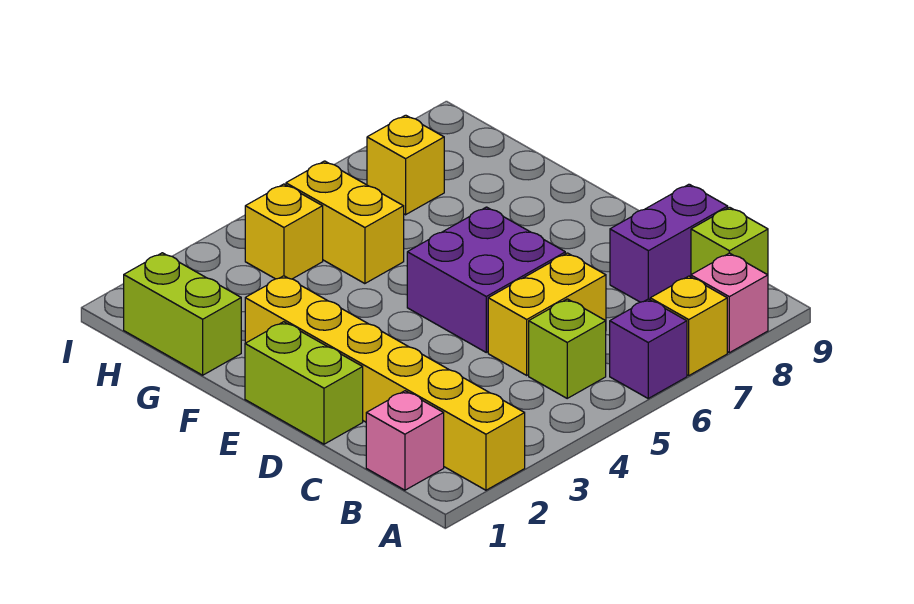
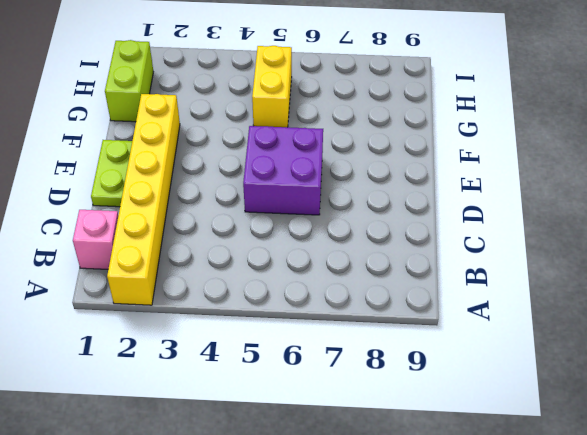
lime 1x2 plate [91,140,132,207] -> lime 1x2 brick [245,322,363,444]
none -> purple 1x1 brick [610,299,687,398]
none -> yellow 1x1 brick [650,276,727,375]
none -> pink 1x1 brick [691,253,768,353]

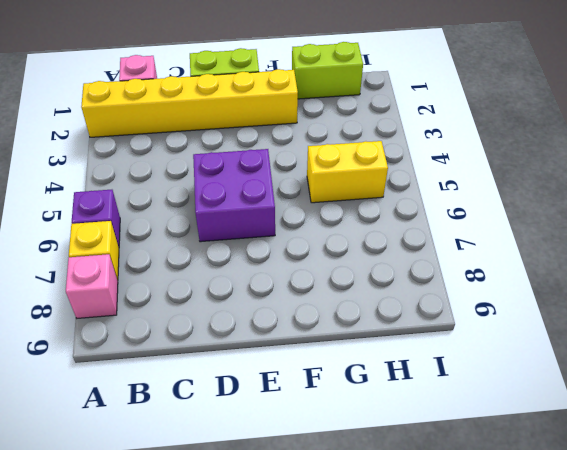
none -> lime 1x1 brick [529,299,606,398]
none -> lime 1x1 brick [691,207,768,275]
none -> yellow 1x2 brick [488,253,606,375]

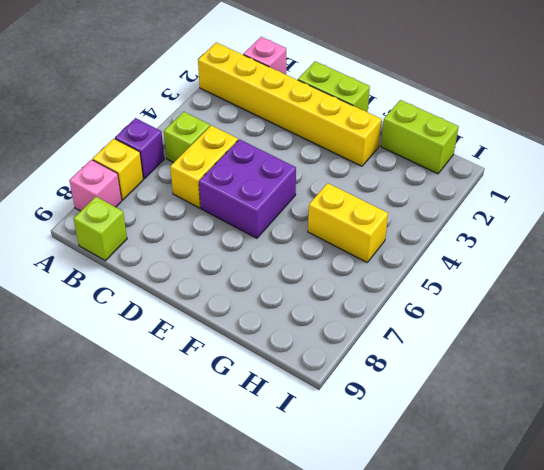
none -> purple 1x2 brick [610,184,728,302]
none -> yellow 1x1 brick [245,184,323,279]
none -> yellow 1x1 brick [367,115,444,215]

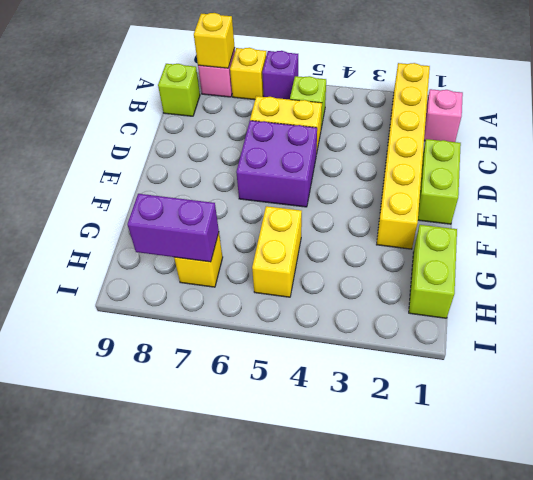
yellow 1x1 brick [194,13,235,68] -> yellow 1x1 brick moved to [245,184,323,279]
purple 1x2 brick [127,194,219,262] -> purple 1x2 brick moved to [610,184,728,302]

